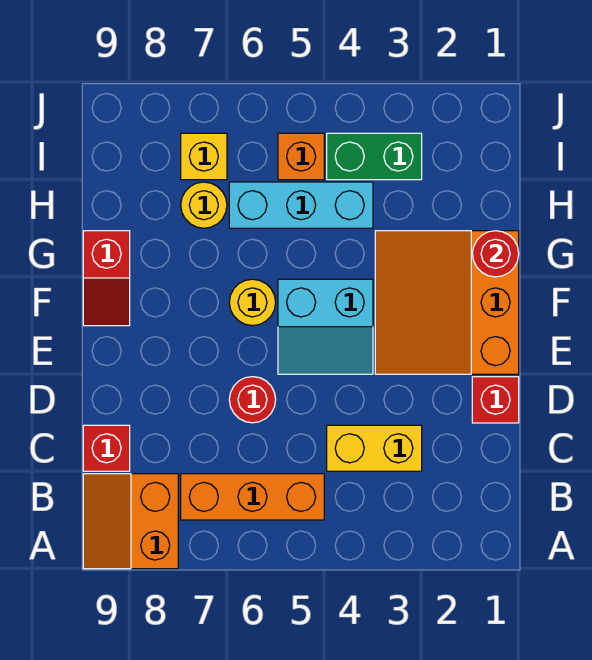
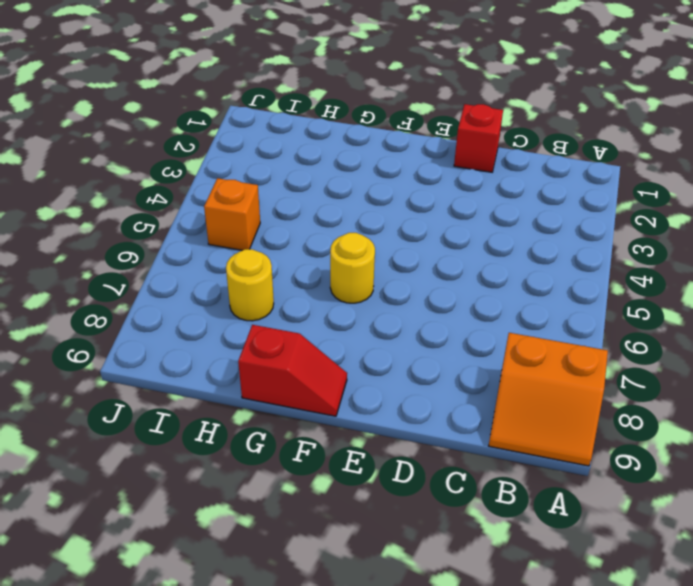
none -> orange 1x3 brick [181,474,324,520]
none -> yellow 1x2 brick [327,425,422,471]
none -> red 1x1 brick [83,425,130,471]

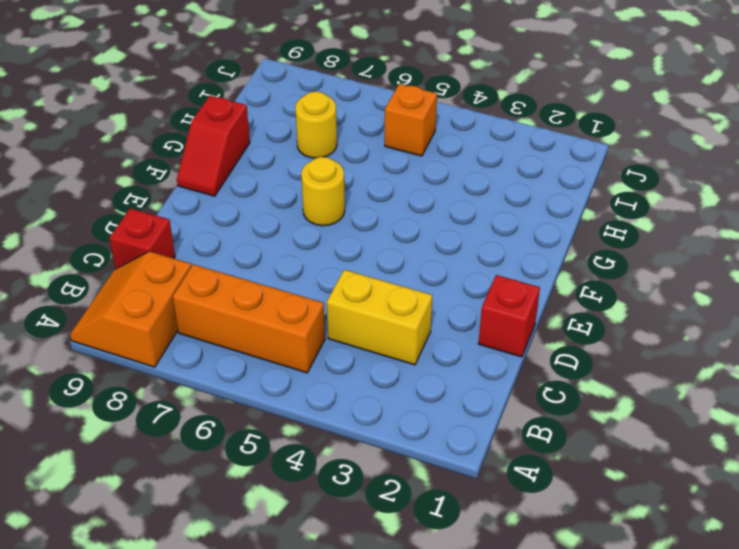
none -> red 1x1 round brick [229,377,276,423]
none -> orange 3x3 slope [375,231,519,374]
none -> cyan 2x2 slope [278,279,373,374]

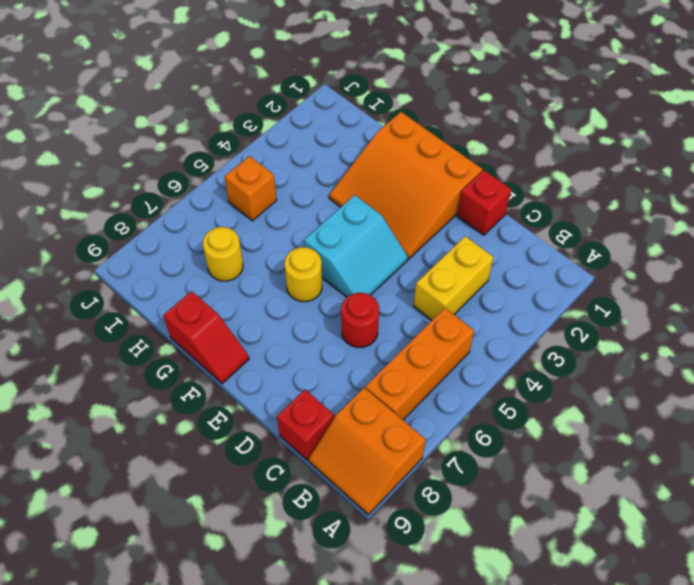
none -> cyan 1x3 brick [229,182,373,228]
none -> green 1x2 brick [327,133,422,180]
none -> yellow 1x1 brick [181,133,227,180]

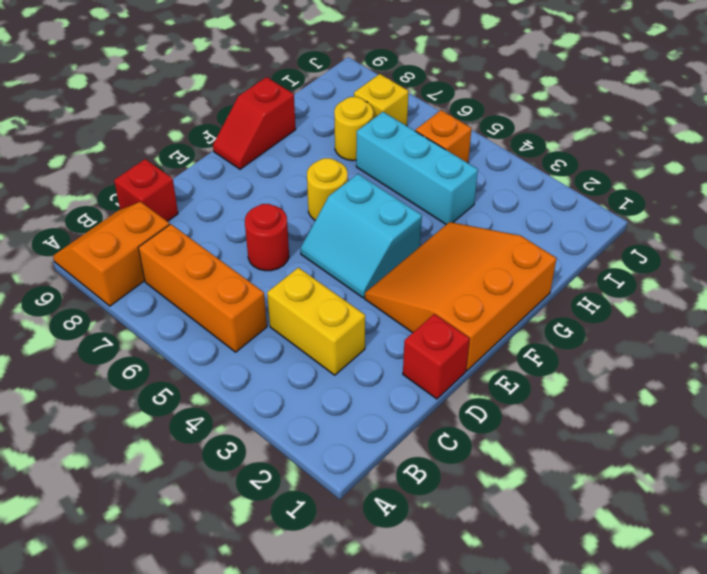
none -> green 1x2 brick [327,133,422,180]
none -> red 1x1 round brick [473,231,519,277]

